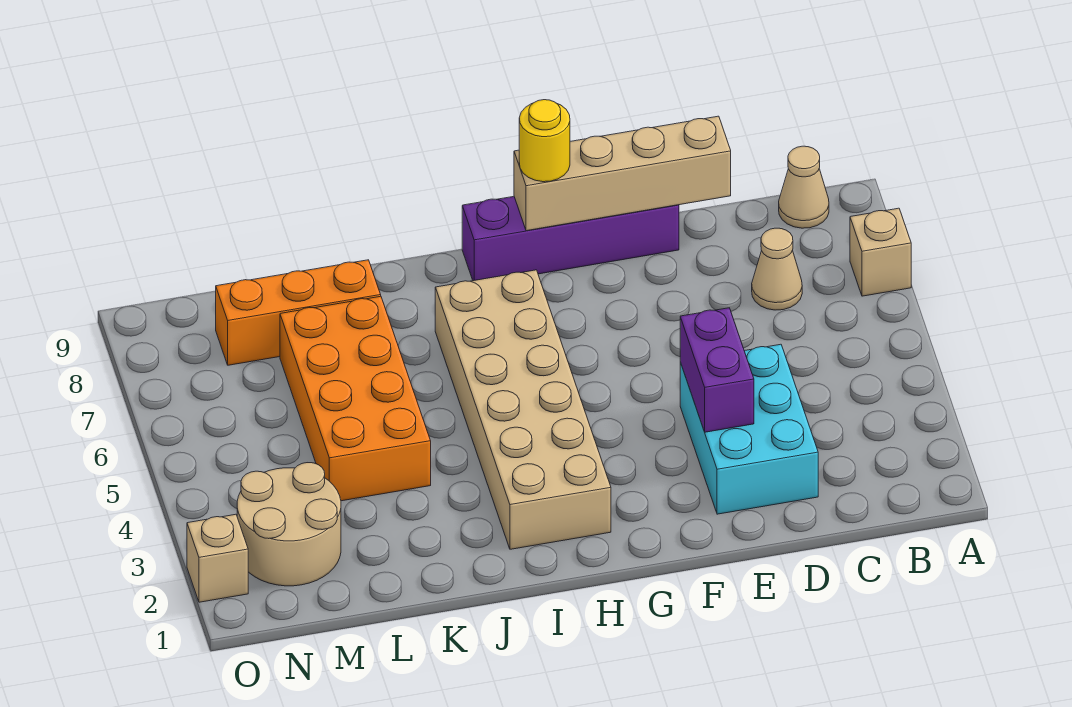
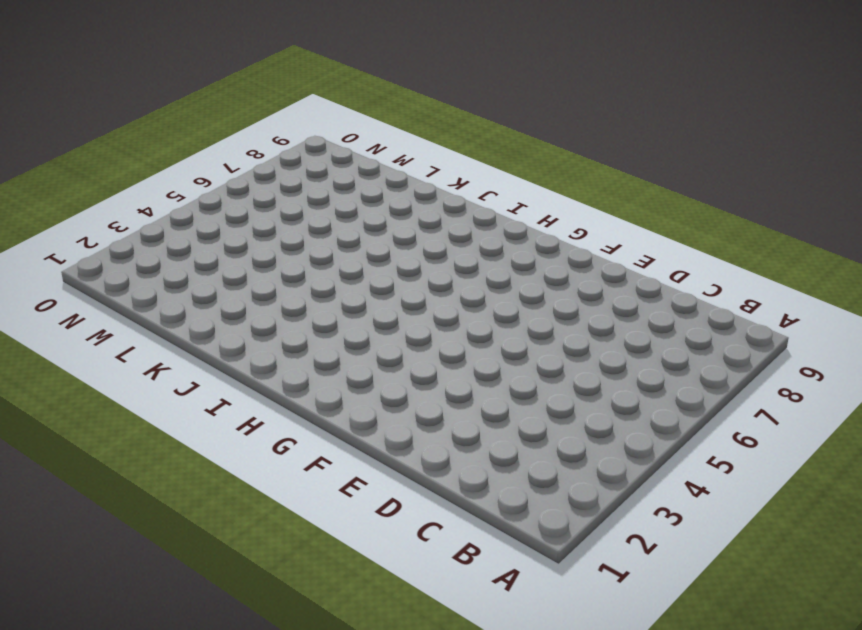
none -> tan 1x1 brick [850,208,911,296]
none -> tan 1x1 cone [779,146,829,228]
none -> tan 1x1 cone [752,228,802,310]

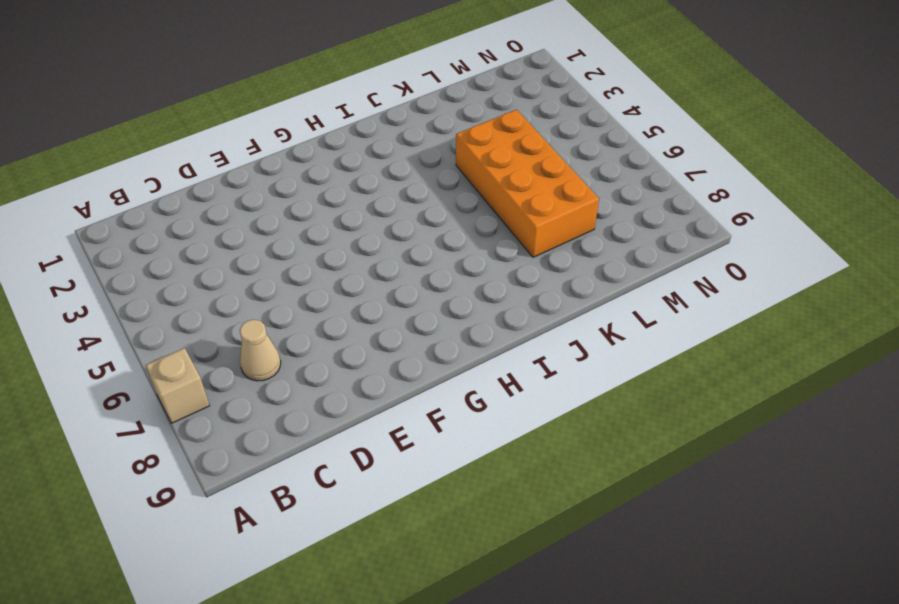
none -> tan 1x1 cone [779,146,829,228]
none -> cyan 2x3 brick [680,344,818,514]
none -> purple 1x4 brick [462,196,679,281]

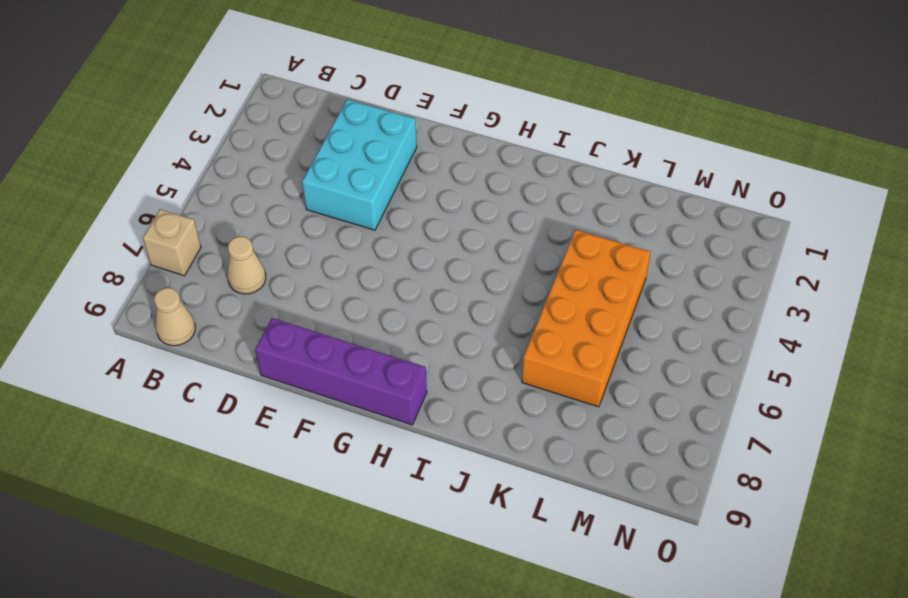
none -> tan 2x6 brick [435,270,611,549]
none -> orange 1x3 brick [216,260,381,365]
none -> tan 2x2 round brick [237,463,341,586]

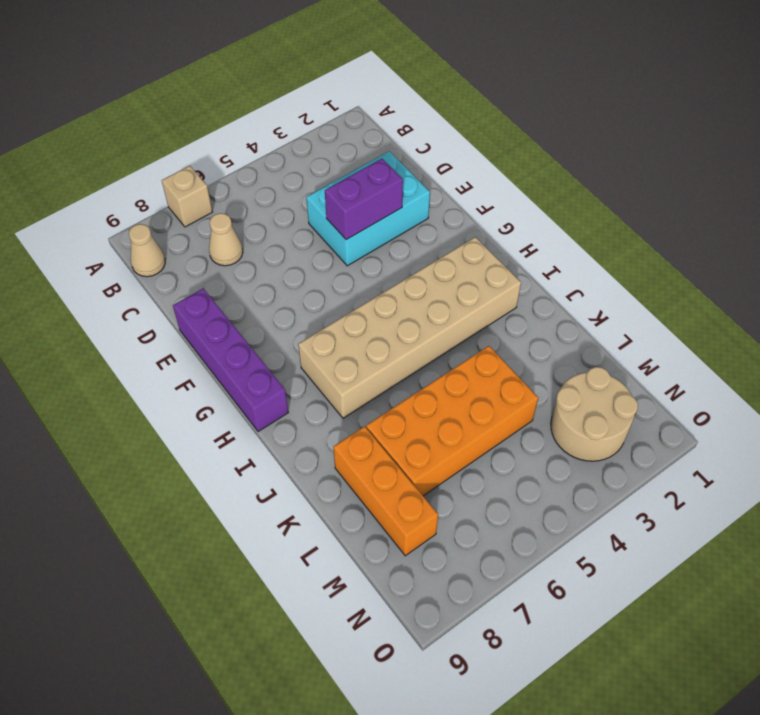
none -> tan 1x1 brick [187,514,248,602]
none -> tan 1x4 brick [514,116,731,231]
none -> yellow 1x1 round brick [519,100,570,182]

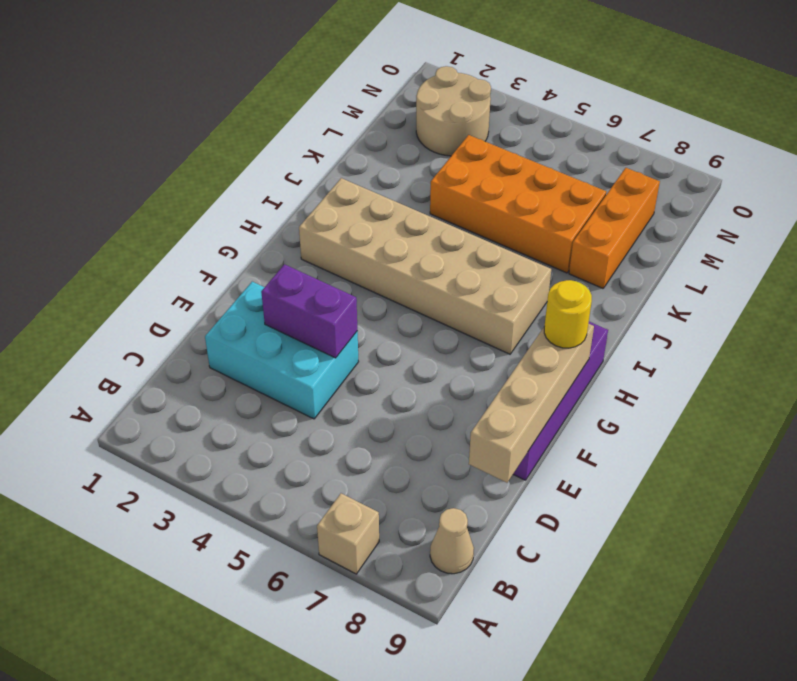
none -> tan 1x1 cone [752,228,802,310]
none -> tan 1x1 brick [187,514,248,602]

